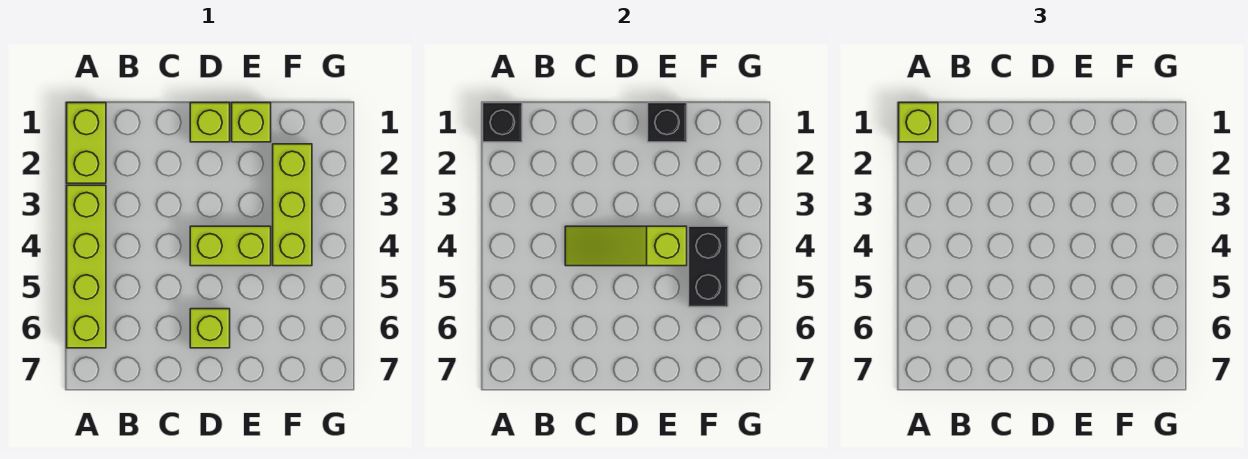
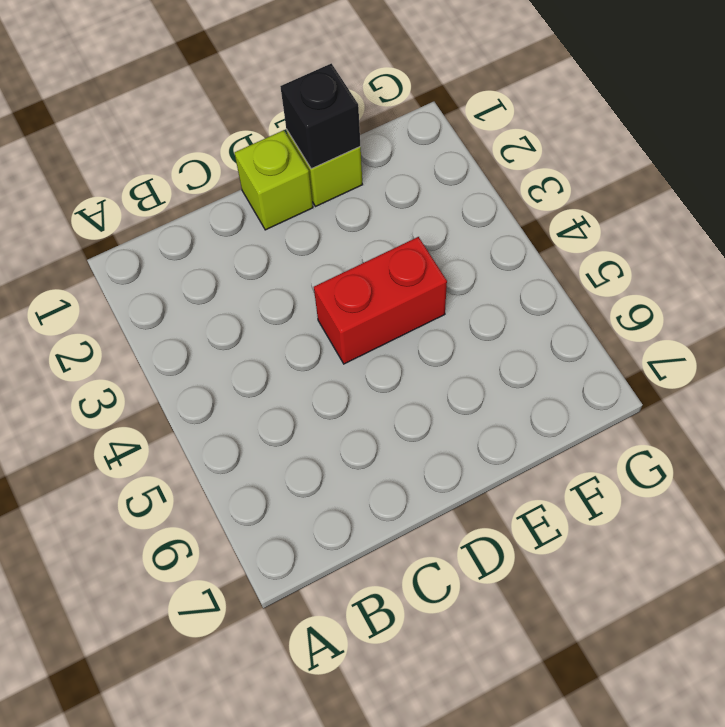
red 1x2 brick [314,237,447,364] -> lime 1x2 brick [190,226,271,266]
none -> lime 1x2 brick [67,103,106,183]
none -> lime 1x4 brick [67,185,106,348]
none -> lime 1x1 brick [190,309,230,348]

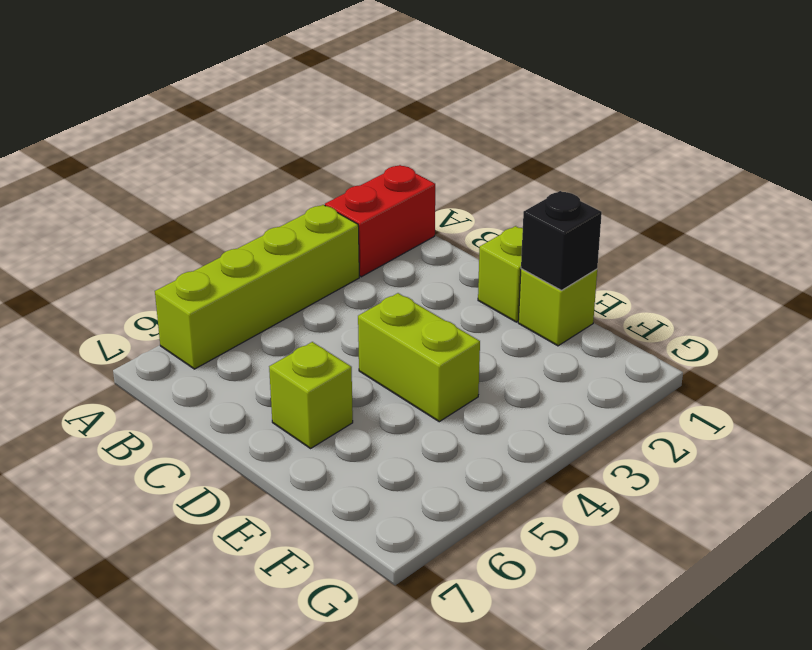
red 1x2 brick [325,165,435,277] -> lime 1x2 brick [67,103,106,183]
none -> lime 1x3 brick [273,144,312,266]
none -> black 1x1 brick [483,103,522,142]
none -> lime 1x3 slope [565,226,687,266]

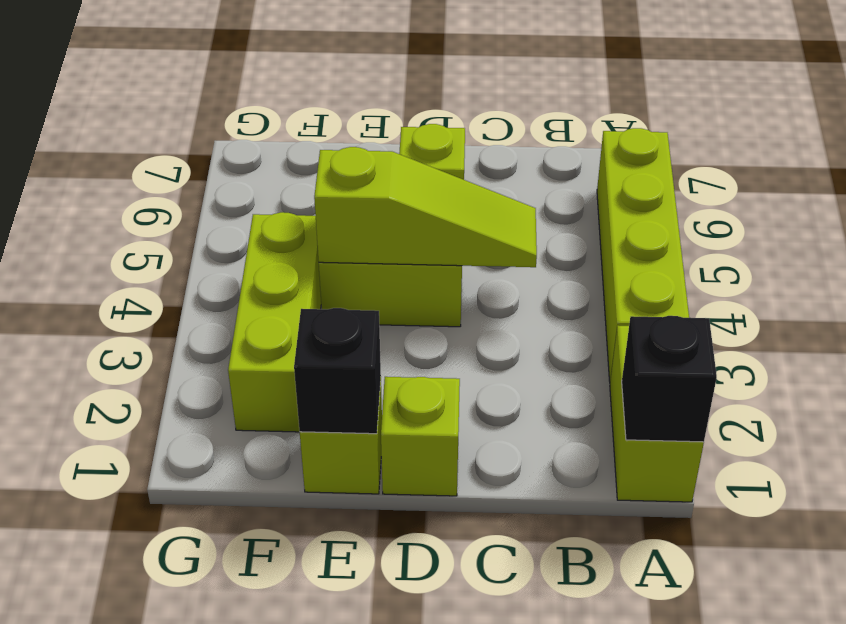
none -> black 1x2 brick [689,226,728,307]
none -> lime 1x1 brick [899,103,938,142]

